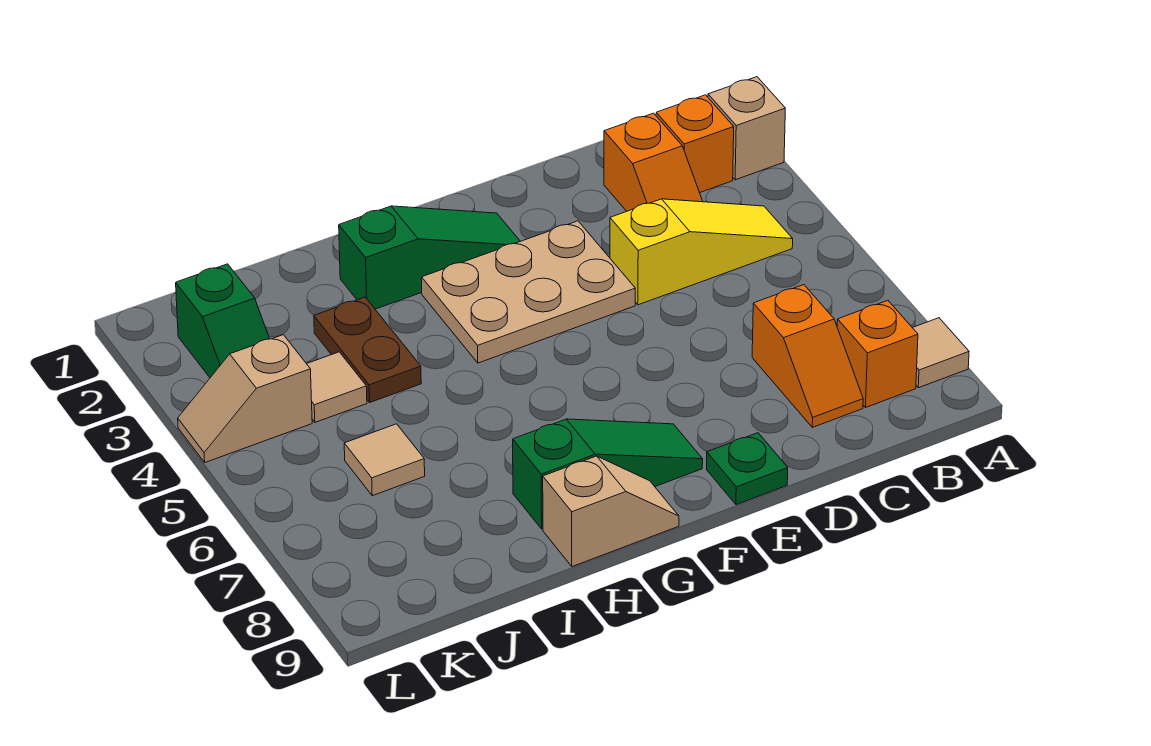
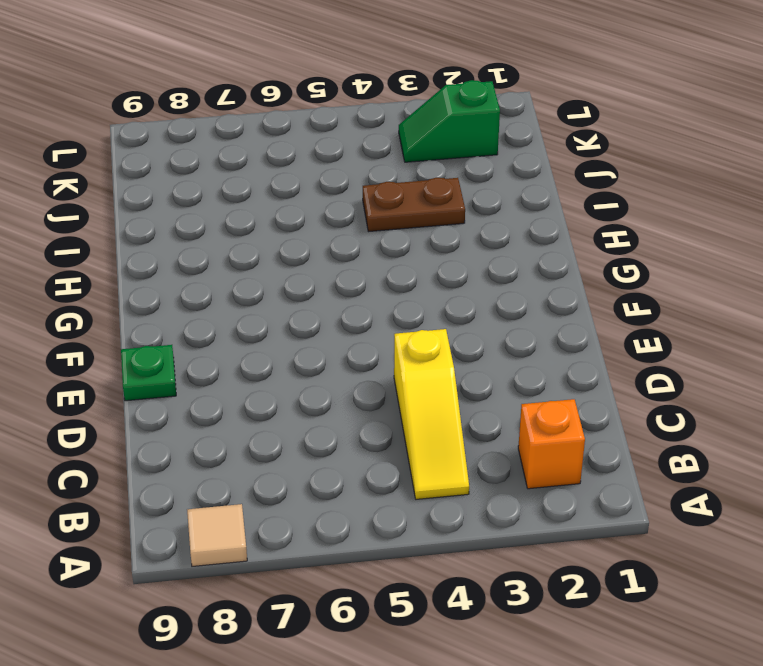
none -> tan 1x1 brick [708,77,785,180]
none -> orange 1x1 brick [837,300,918,407]
none -> orange 1x2 slope [604,113,703,211]

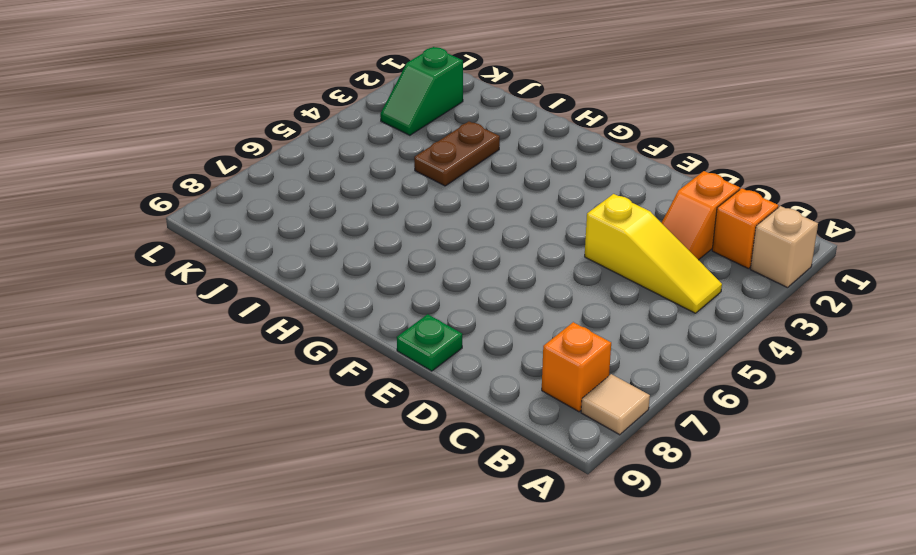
none -> orange 1x2 slope [752,285,863,427]
none -> tan 2x3 plate [422,221,635,363]
none -> green 1x3 slope [339,206,520,309]

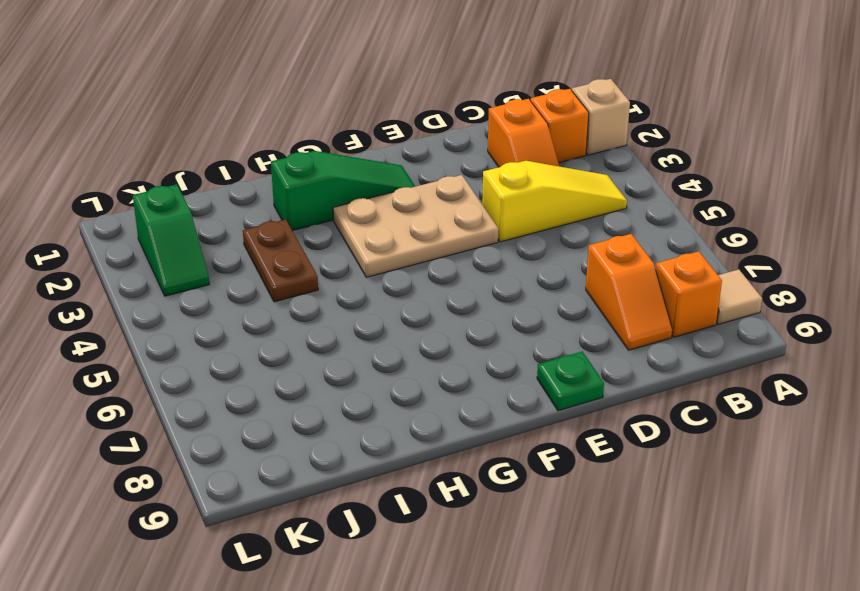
none -> green 1x3 slope [513,419,703,529]
none -> tan 1x2 slope [543,456,679,567]
none -> tan 1x1 tile [307,352,367,422]

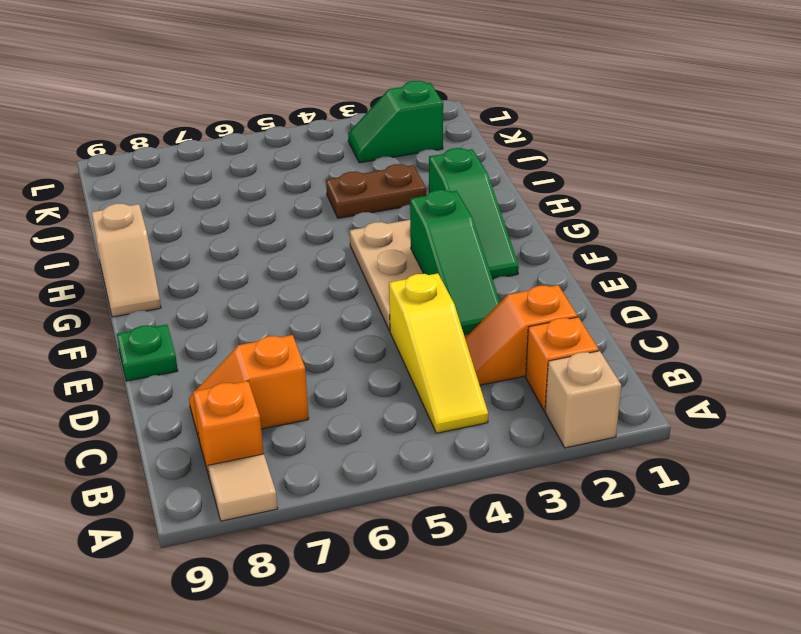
green 1x3 slope [410,190,500,335] -> green 1x3 slope moved to [513,419,703,529]
none -> tan 1x1 tile [307,352,367,422]
none -> tan 1x1 tile [344,424,425,496]
none -> tan 1x2 slope [178,335,312,462]

